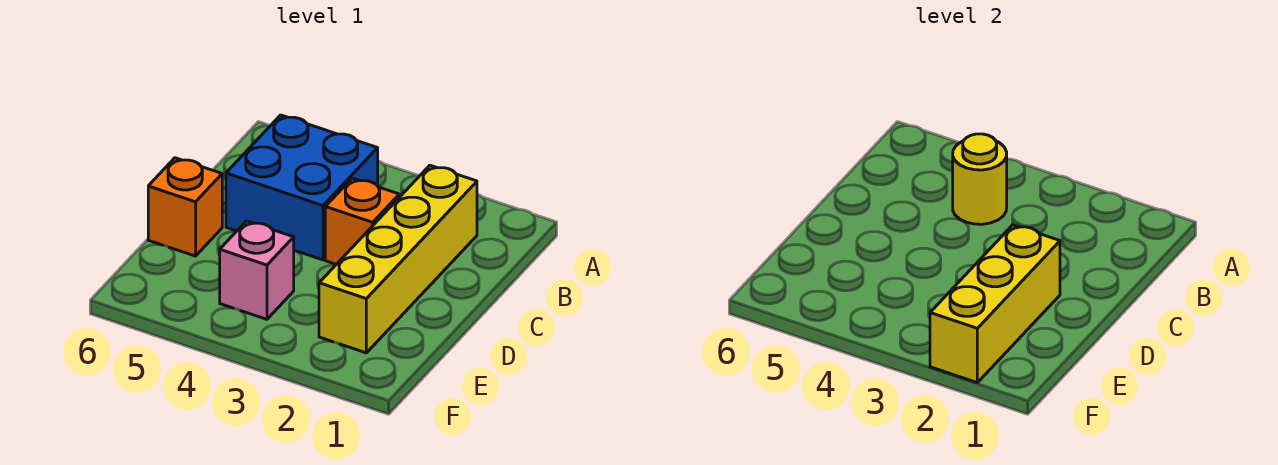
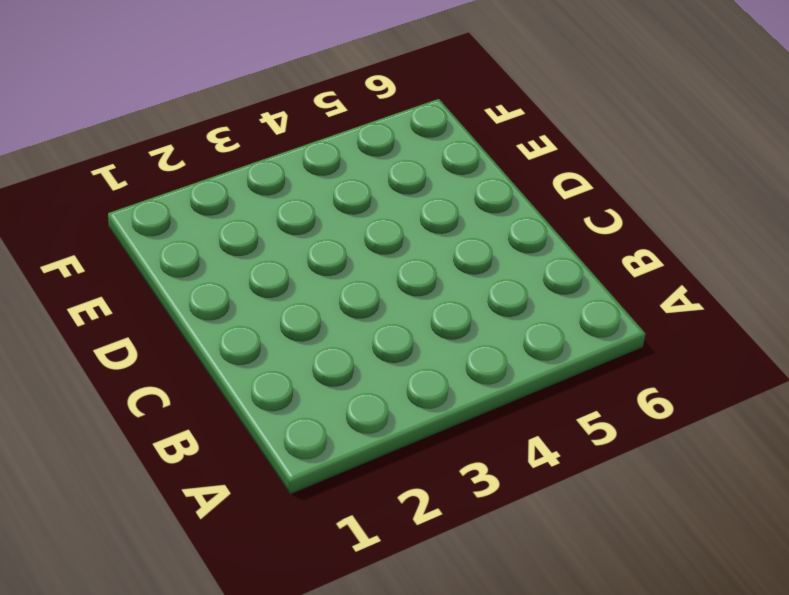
none -> yellow 1x4 brick [319,165,477,353]
none -> blue 2x2 brick [226,115,378,260]

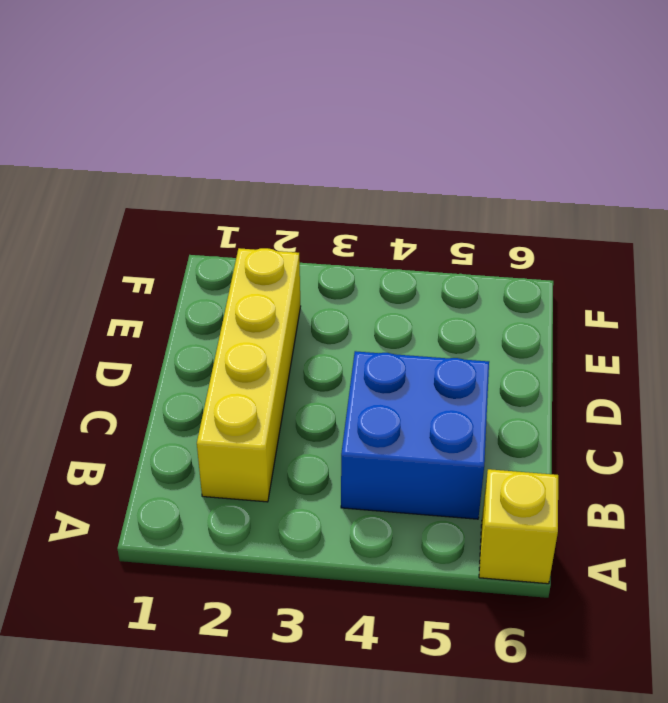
yellow 1x1 brick [479,469,558,584] -> none
none -> orange 1x1 brick [325,178,399,264]
none -> orange 1x1 brick [148,158,222,256]

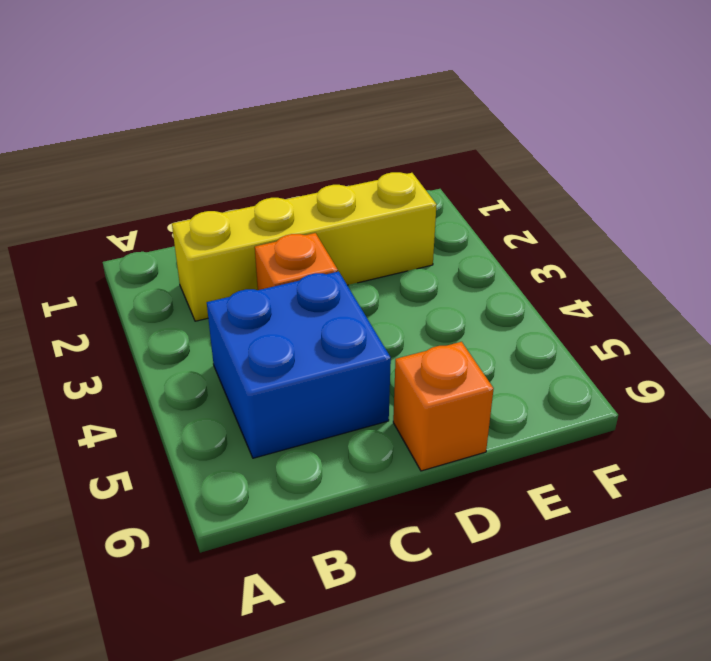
none -> pink 1x1 brick [220,221,294,319]
none -> yellow 1x1 round brick [953,134,1007,224]

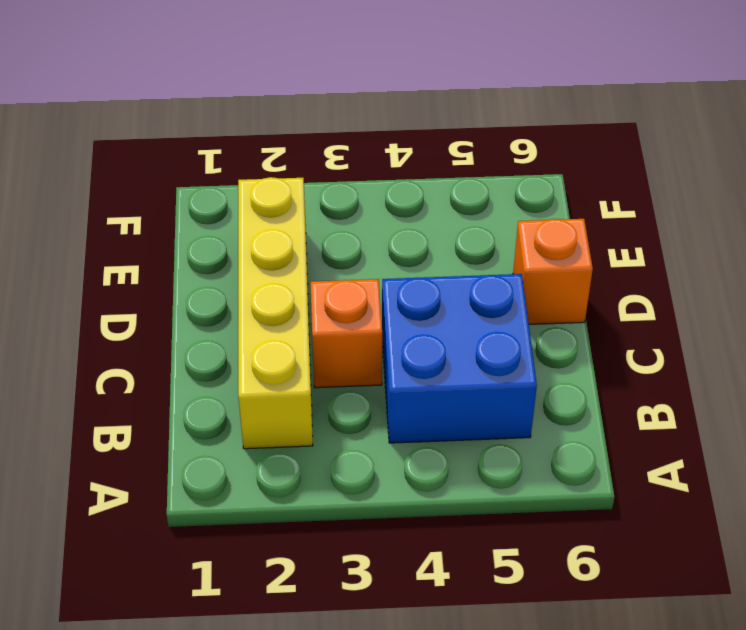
none -> pink 1x1 brick [220,221,294,319]
none -> yellow 1x1 round brick [953,134,1007,224]

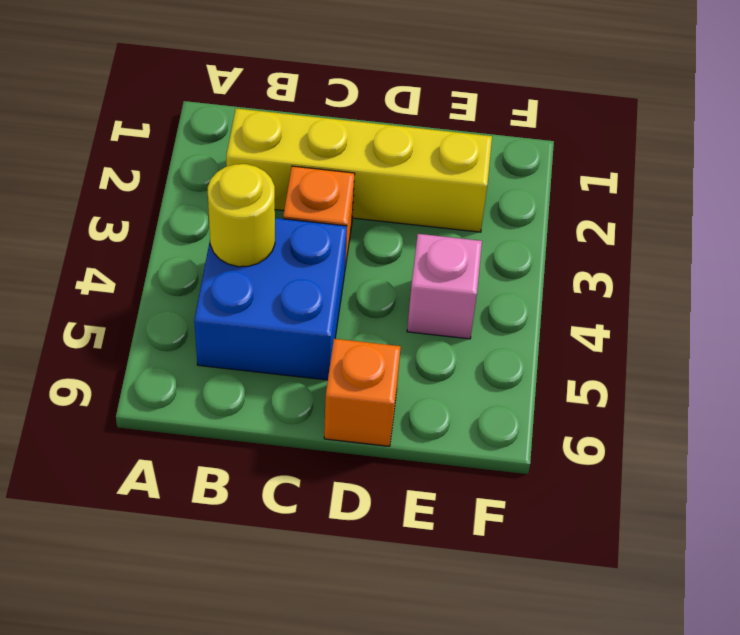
none -> yellow 1x3 brick [930,225,1060,383]

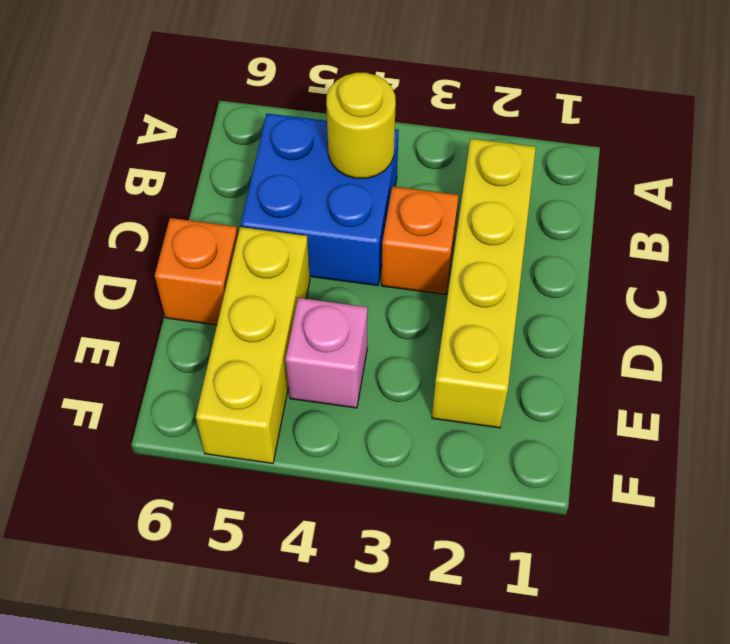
yellow 1x3 brick [196,227,310,464] -> yellow 1x3 brick moved to [930,225,1060,383]

